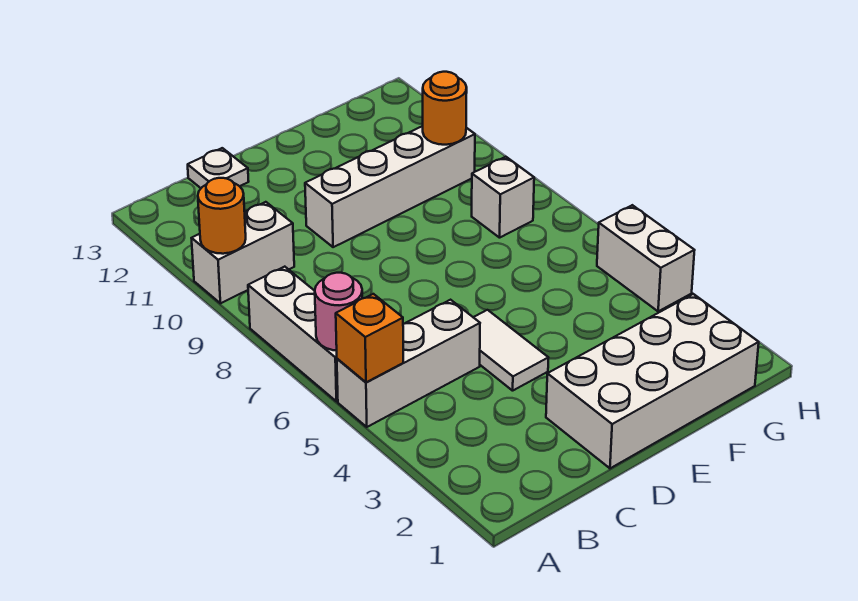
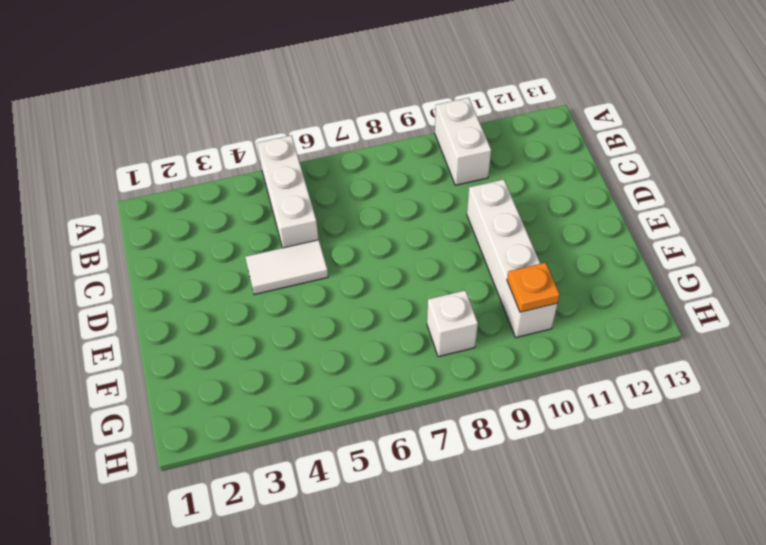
orange 1x1 plate [507,262,560,312] -> orange 1x1 round brick [423,72,467,145]
none -> white 1x3 brick [248,267,338,401]
none -> white 1x1 plate [188,148,249,188]
none -> white 2x4 brick [546,294,759,468]

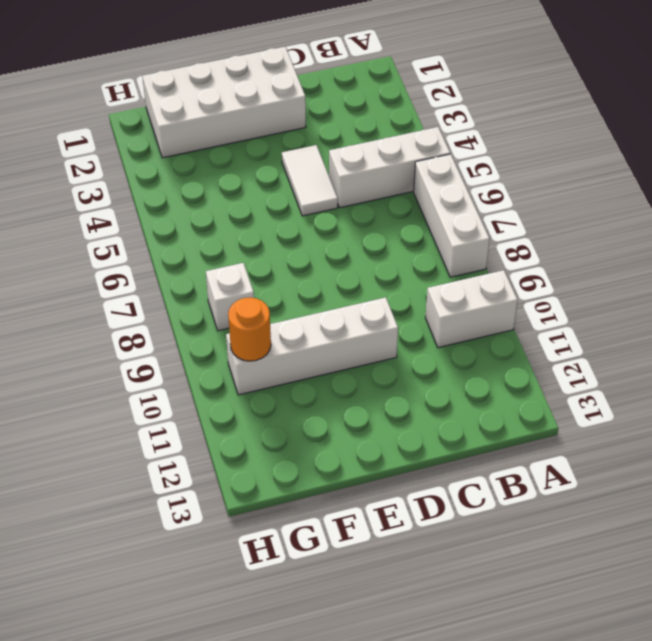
none -> white 1x1 plate [188,148,249,188]
none -> white 1x2 brick [597,205,695,311]
none -> orange 1x1 brick [336,294,403,383]

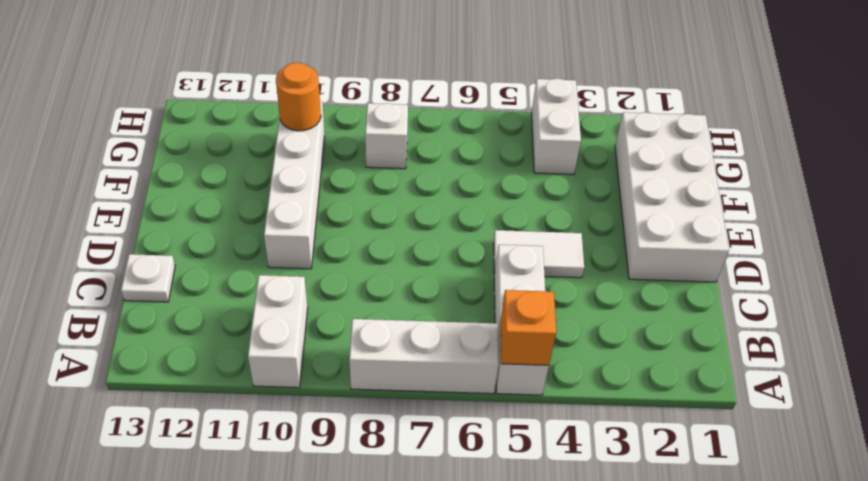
white 1x2 brick [531,79,581,174] -> white 1x2 brick turned to [597,205,695,311]
none -> pink 1x1 round brick [315,273,362,350]
none -> orange 1x1 round brick [198,178,246,254]

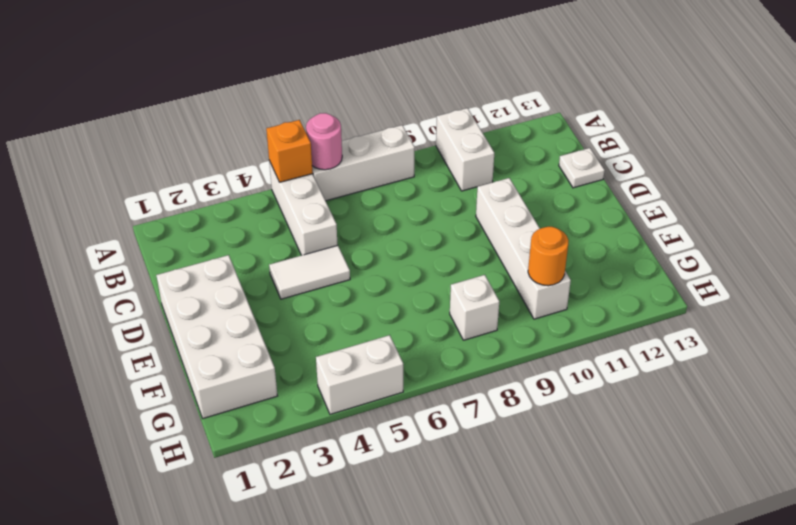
none -> orange 1x1 round brick [198,178,246,254]

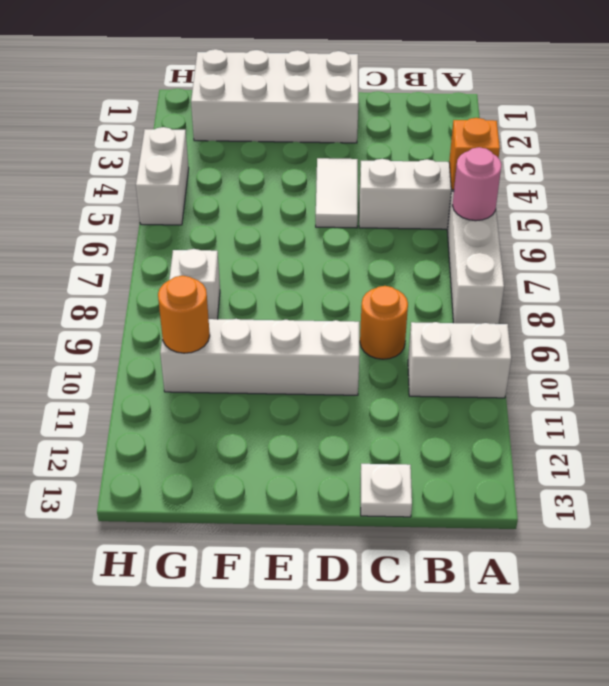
orange 1x1 round brick [360,286,408,359] -> orange 1x1 round brick moved to [198,178,246,254]

